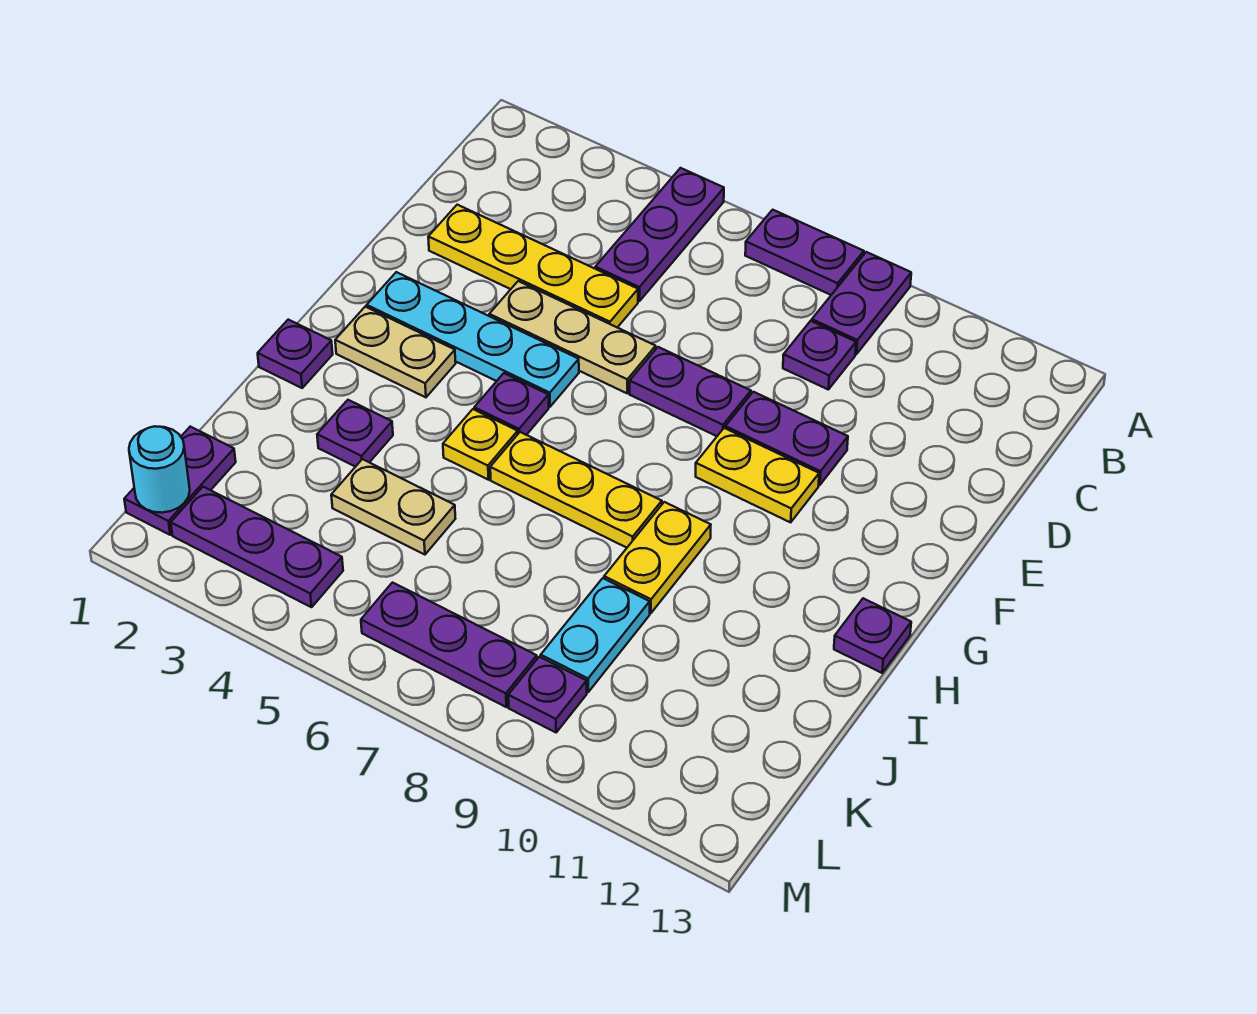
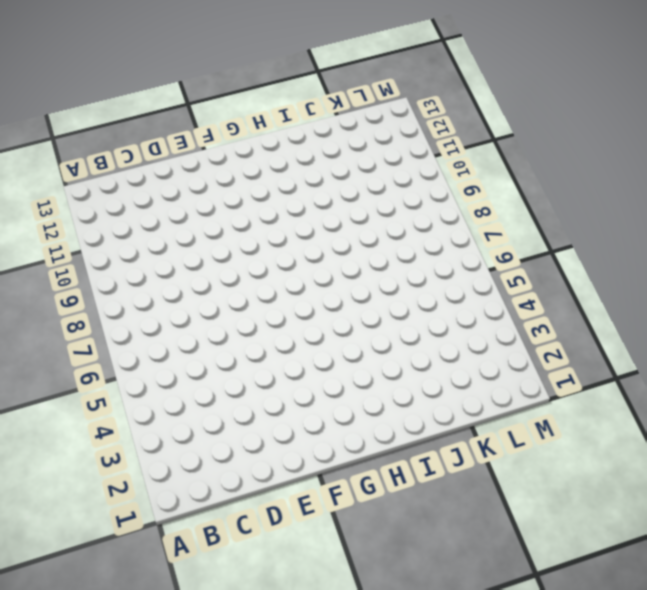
none -> purple 1x3 plate [595,168,724,301]
none -> purple 1x2 plate [745,210,864,295]
none -> purple 1x2 plate [812,252,911,354]

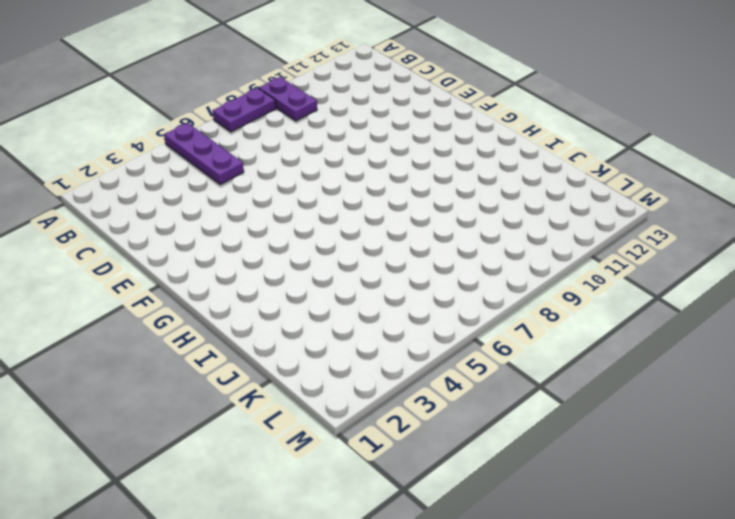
none -> purple 1x1 plate [783,321,856,390]
none -> yellow 1x4 plate [428,205,638,327]
none -> tan 1x3 plate [489,281,656,393]

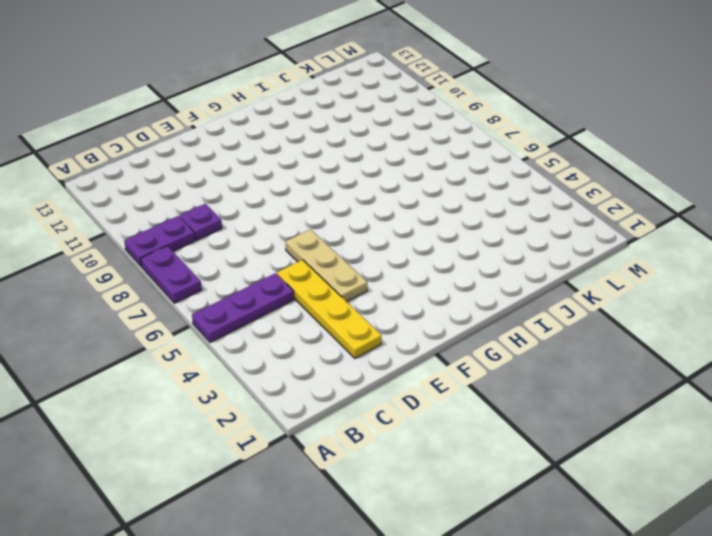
none -> purple 1x2 plate [630,347,751,436]
none -> purple 1x2 plate [725,392,848,485]
none -> cyan 1x4 plate [367,272,579,407]

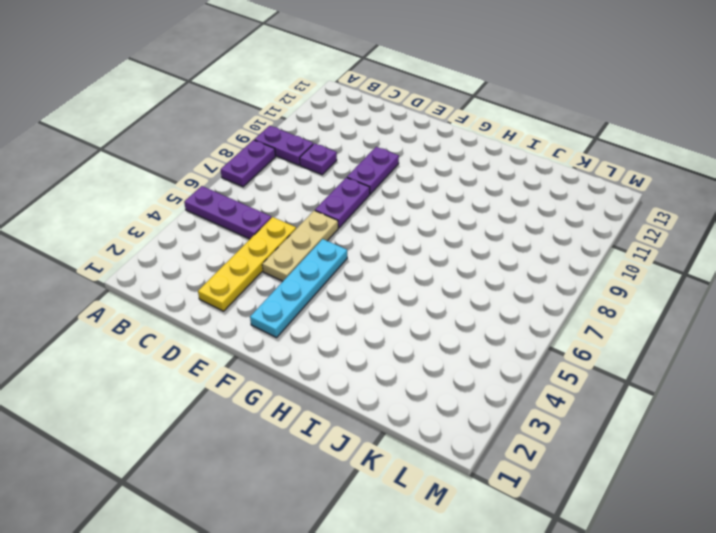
none -> yellow 1x2 plate [696,428,819,522]
none -> tan 1x2 plate [335,307,456,397]
none -> purple 1x1 plate [474,373,549,435]

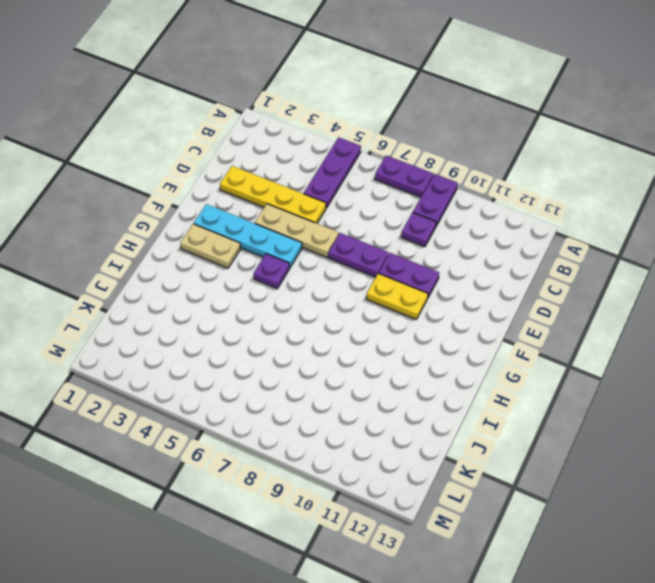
none -> purple 1x1 plate [258,320,333,388]
none -> yellow 1x1 plate [443,409,518,480]
none -> yellow 1x3 plate [490,432,662,548]

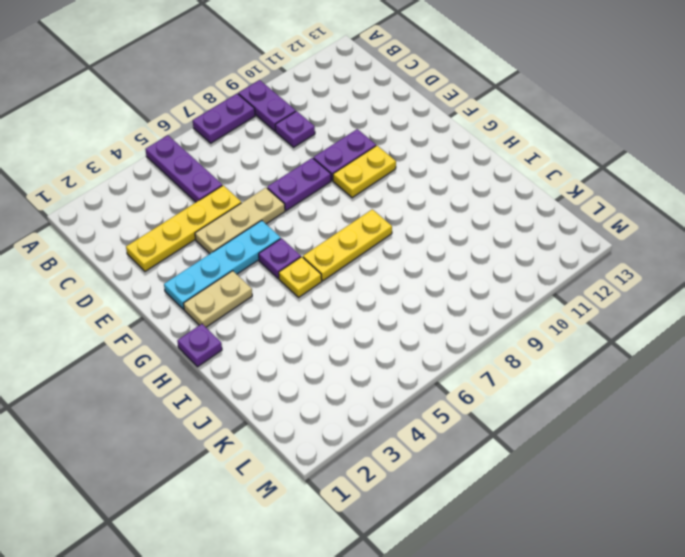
none -> yellow 1x2 plate [604,502,711,613]
none -> purple 1x1 plate [834,598,911,673]
none -> purple 1x1 plate [317,400,393,467]

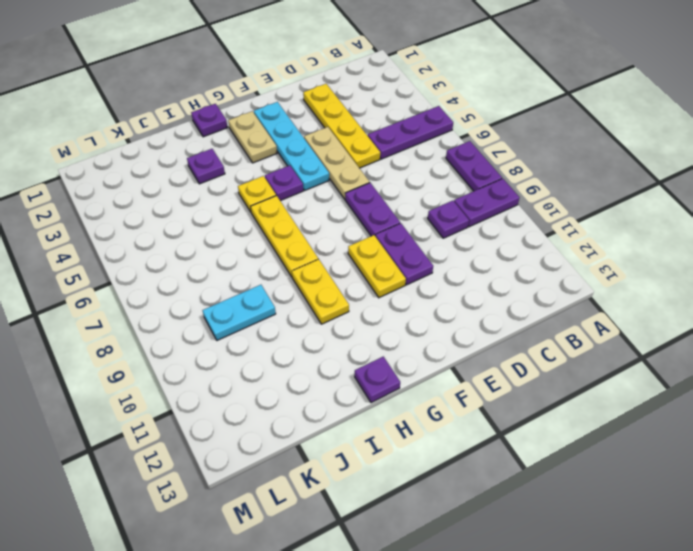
yellow 1x2 plate [292,259,349,324] -> yellow 1x2 plate turned to [604,502,711,613]
none -> tan 1x2 plate [331,459,455,555]
none -> purple 1x2 plate [124,427,236,535]
none -> purple 1x3 plate [171,487,343,607]

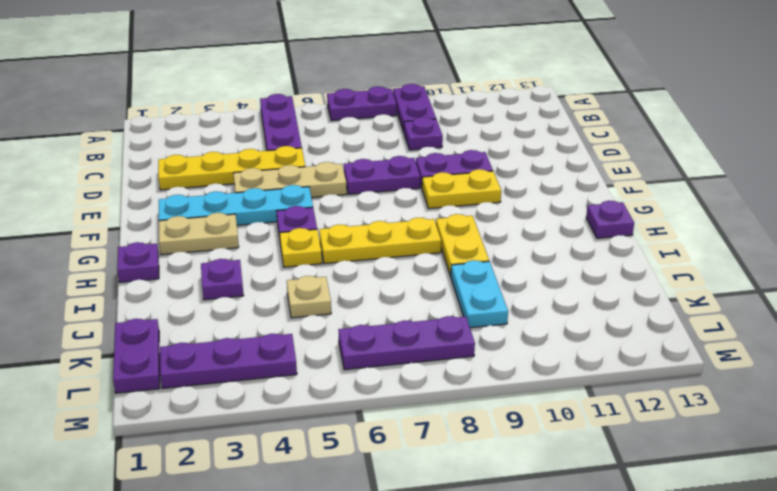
tan 1x1 plate [287,276,331,318] -> tan 1x2 plate [331,459,455,555]
none -> purple 1x1 plate [508,657,587,732]
none -> cyan 1x1 round brick [129,426,190,513]

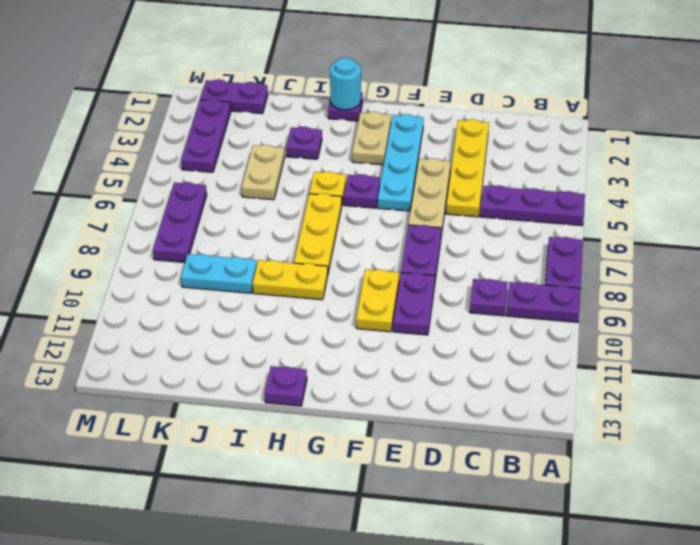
cyan 1x1 round brick [330,58,361,110] -> cyan 1x1 round brick moved to [129,426,190,513]
none -> purple 1x1 plate [508,657,587,732]

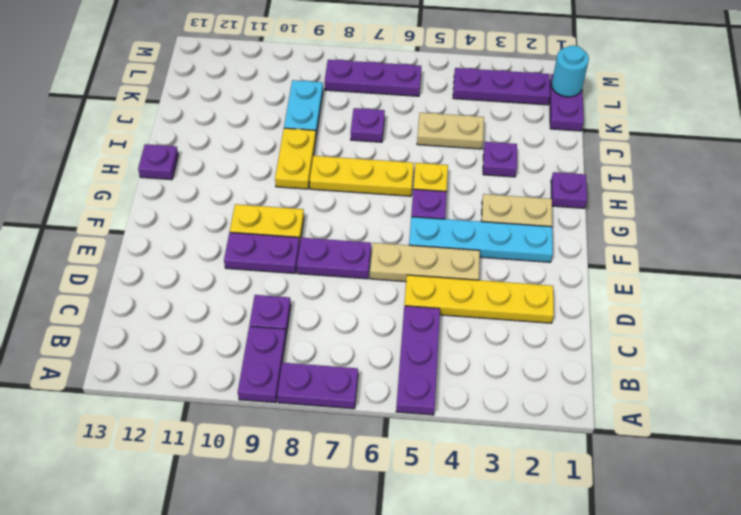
purple 1x1 plate [351,108,385,142] -> purple 1x1 plate moved to [508,657,587,732]

